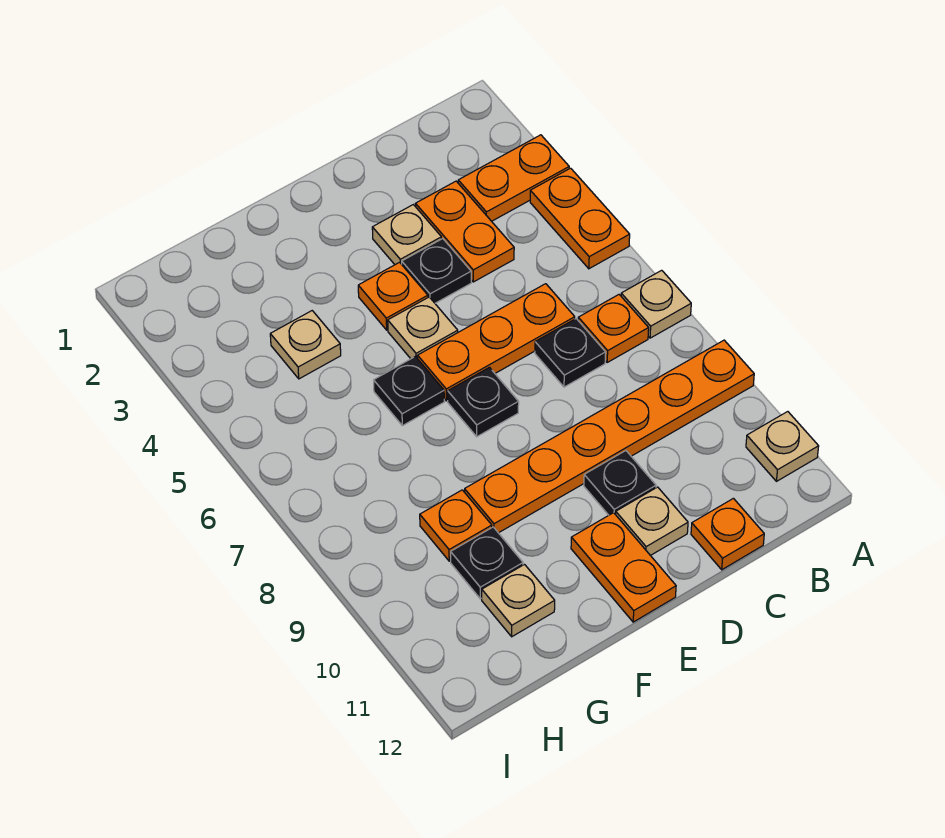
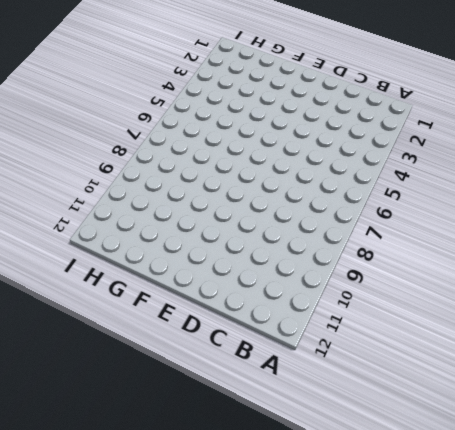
none -> orange 1x2 plate [458,135,569,221]
none -> orange 1x2 plate [530,168,630,269]
none -> tan 1x1 plate [621,270,691,338]

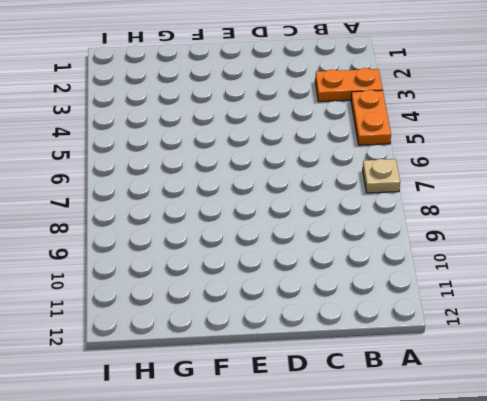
none -> orange 1x6 plate [465,340,754,533]
none -> tan 1x1 plate [746,412,819,481]
none -> orange 1x1 plate [578,295,649,362]

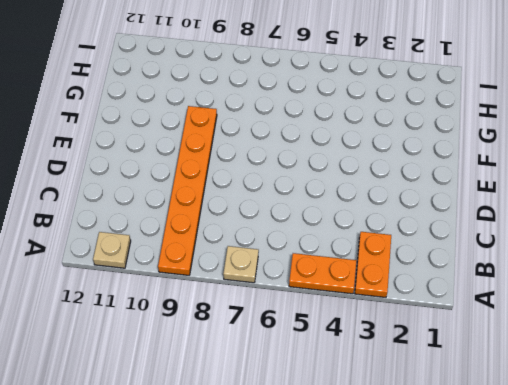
none -> orange 1x1 plate [578,295,649,362]
none -> orange 1x2 plate [416,181,514,282]
none -> orange 1x3 plate [418,284,575,401]

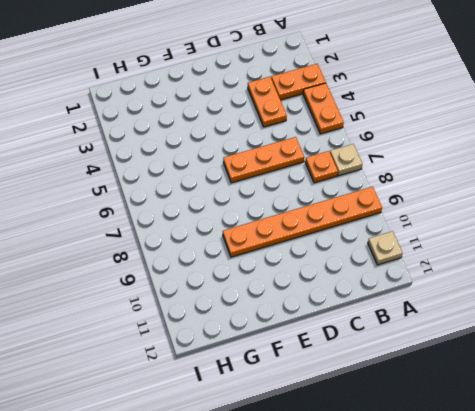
none -> black 1x1 plate [535,319,606,387]
none -> orange 1x1 plate [691,498,764,570]
none -> tan 1x1 plate [372,205,441,265]

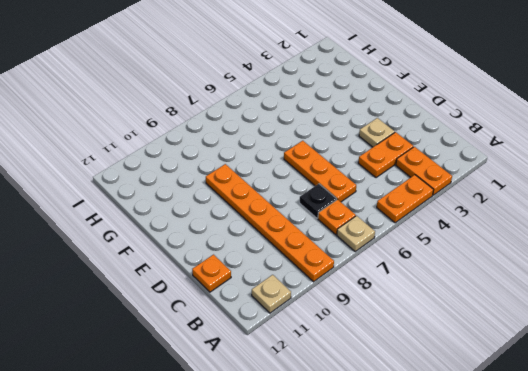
none -> black 1x1 plate [402,239,471,303]
none -> black 1x1 plate [584,451,656,515]
none -> tan 1x1 plate [616,487,688,556]

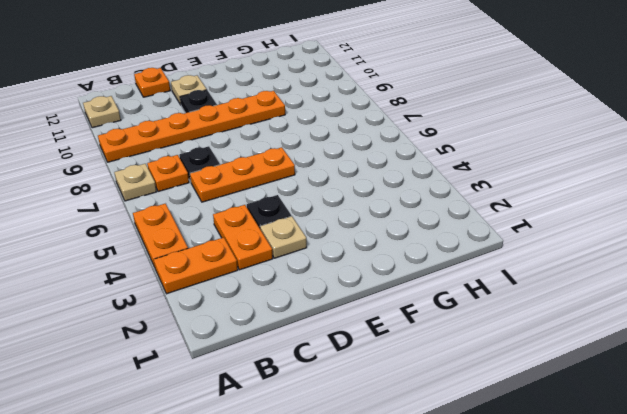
none -> orange 1x1 plate [358,262,428,330]
none -> tan 1x1 plate [388,297,458,359]
none -> black 1x1 plate [448,367,519,437]

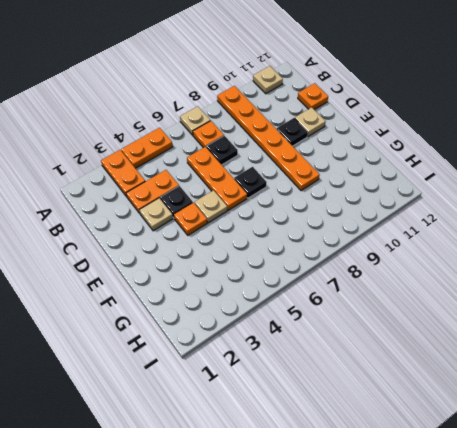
none -> orange 1x2 plate [571,513,676,622]
none -> black 1x1 plate [374,357,444,426]
none -> tan 1x1 plate [270,311,341,379]

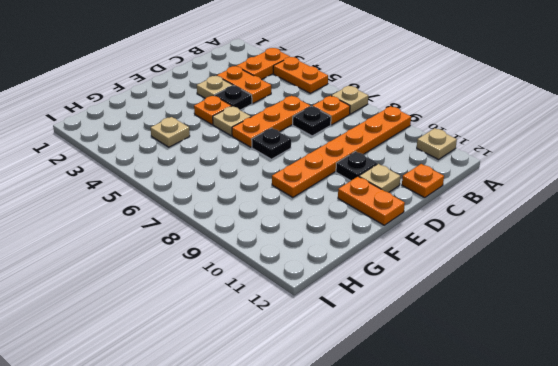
none -> black 1x1 plate [374,357,444,426]
none -> orange 1x1 plate [420,490,492,561]
none -> black 1x1 plate [451,527,523,599]

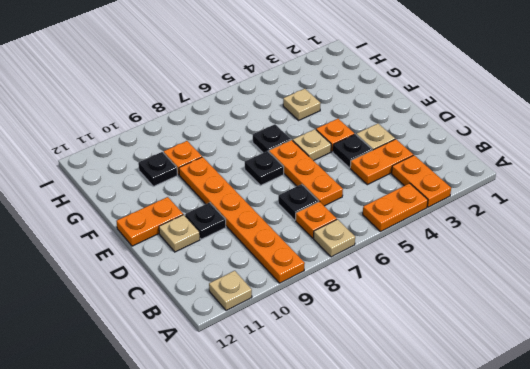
none -> orange 1x1 plate [691,498,764,570]
none -> tan 1x1 plate [482,565,555,637]

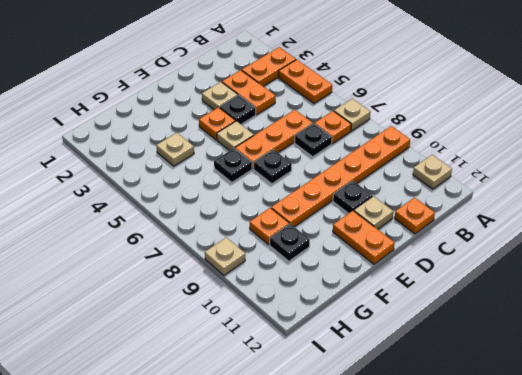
tan 1x1 plate [205,237,245,275] -> tan 1x1 plate moved to [482,565,555,637]

